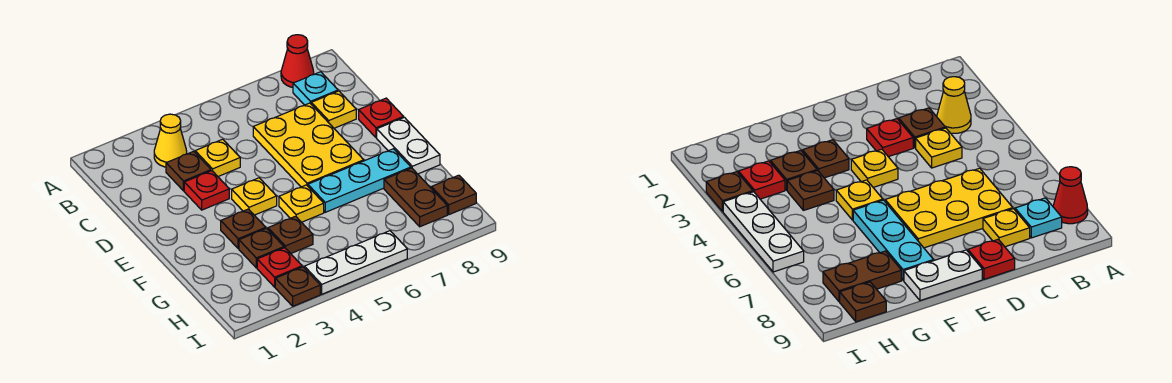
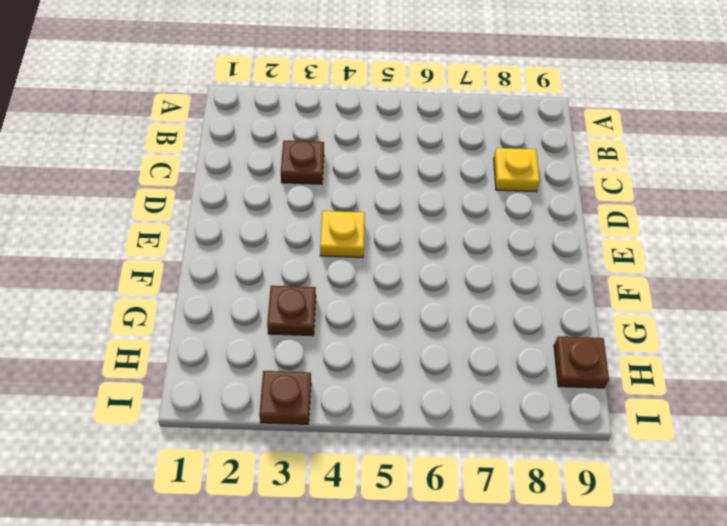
none -> red 1x1 cone [281,35,314,87]
none -> yellow 1x1 cone [154,114,187,167]
none -> cyan 1x1 plate [293,72,338,105]

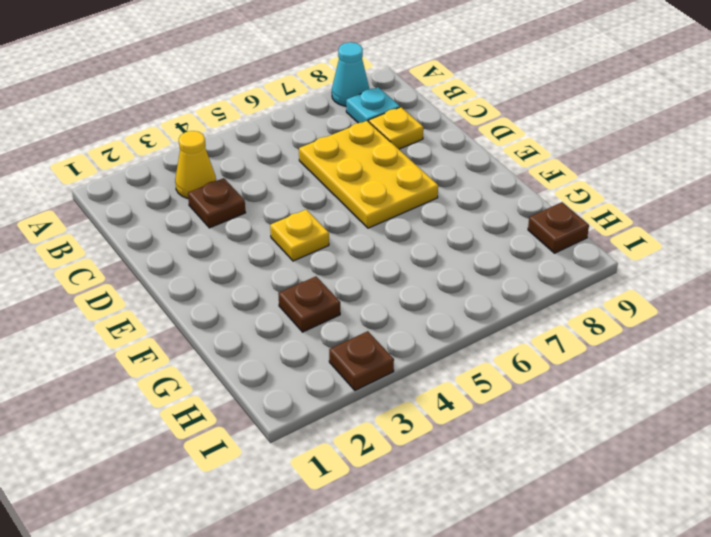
cyan 1x1 cone [332,42,369,106] -> red 1x1 cone [281,35,314,87]
none -> yellow 1x1 plate [195,139,240,176]
none -> red 1x1 plate [184,171,229,210]
none -> red 1x1 plate [359,98,404,138]

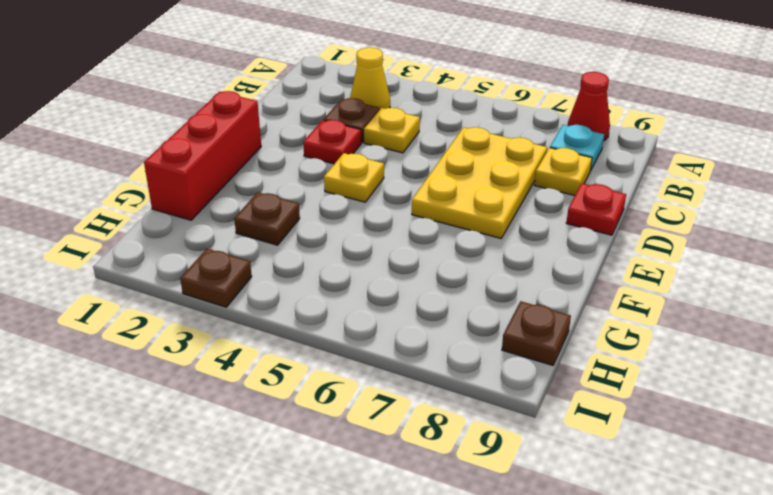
red 1x3 brick [144,91,261,220] -> none
none -> white 1x2 plate [377,117,440,174]
none -> brown 1x1 plate [221,209,266,249]
none -> yellow 1x1 plate [279,185,324,222]

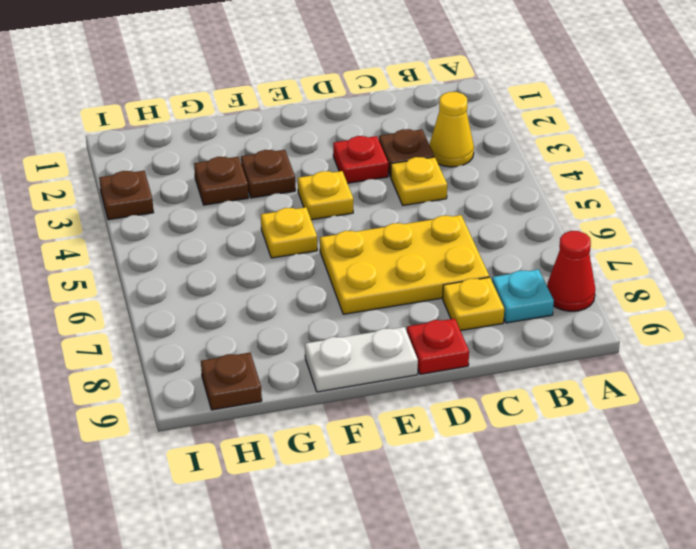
none -> cyan 1x3 plate [308,149,411,212]
none -> brown 1x1 plate [268,216,313,254]
none -> brown 1x2 plate [384,168,447,227]

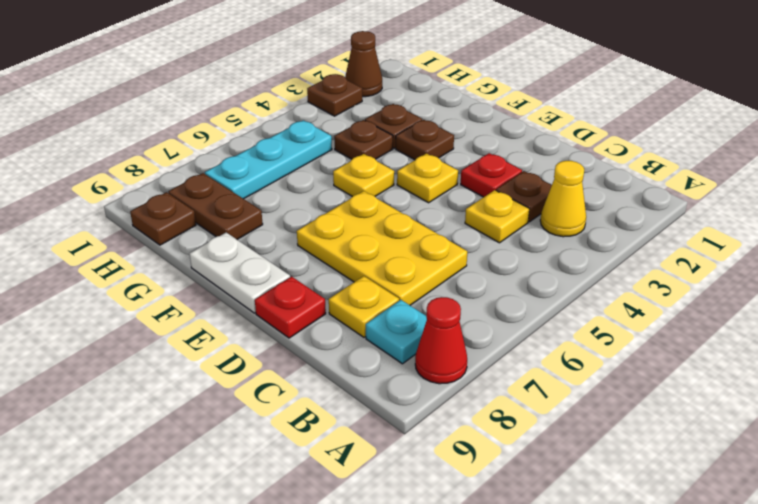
cyan 1x3 plate [205,120,332,199] -> cyan 1x3 plate moved to [308,149,411,212]
brown 1x1 cone [345,31,382,97] -> none
none -> red 1x1 plate [257,248,302,287]
none -> white 1x3 plate [304,231,407,294]

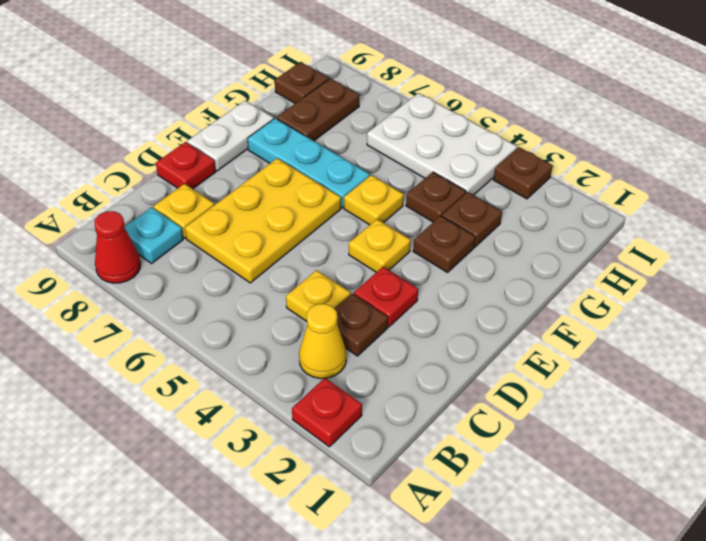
red 1x1 plate [292,378,362,447] -> red 1x1 plate moved to [257,248,302,287]
white 2x3 plate [367,93,517,195] -> white 1x3 plate [304,231,407,294]

